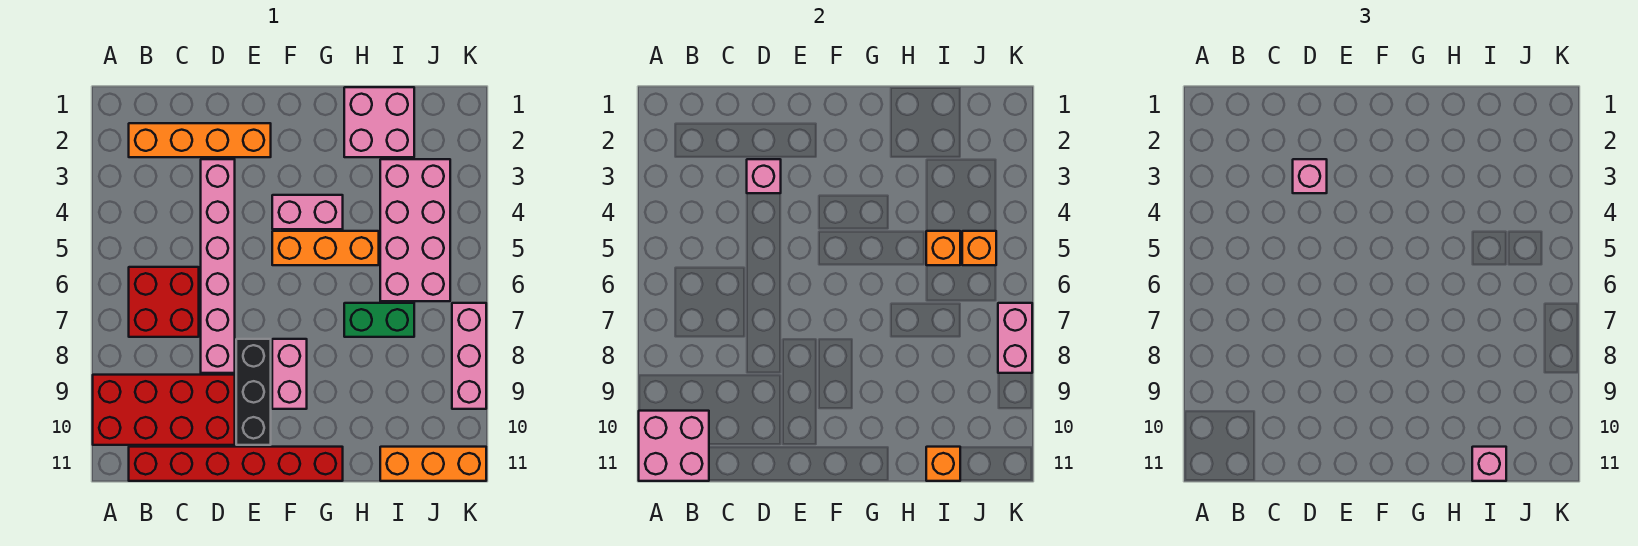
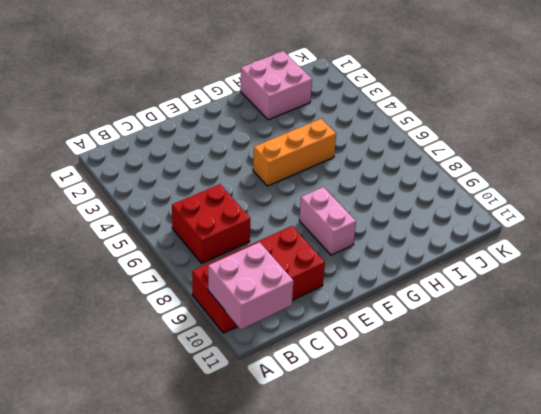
none -> orange 1x4 brick [129,123,271,157]
none -> red 1x6 brick [129,447,343,481]
none -> pink 1x6 brick [201,159,235,373]

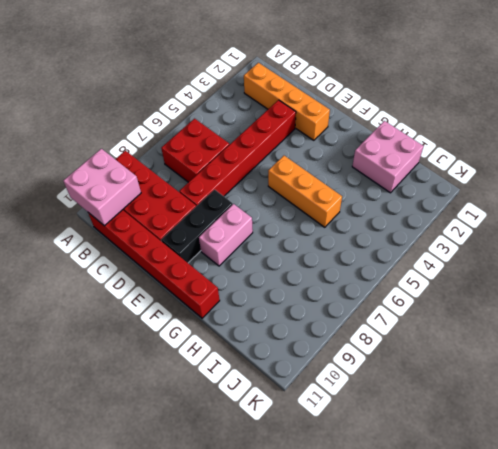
red 1x6 brick [179,100,296,206] -> pink 1x6 brick [201,159,235,373]
none -> pink 1x2 brick [272,195,343,229]
none -> green 1x2 brick [344,303,414,337]
none -> pink 2x4 brick [380,159,450,301]

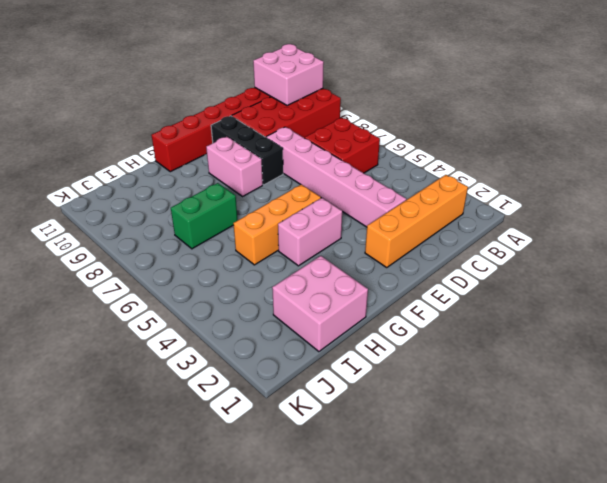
none -> pink 2x4 brick [380,159,450,301]
none -> orange 1x3 brick [380,447,486,481]
none -> pink 1x3 brick [452,303,486,409]

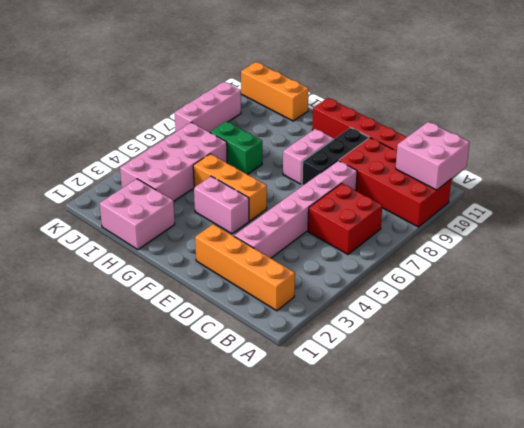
none -> pink 1x1 brick [747,159,781,193]
none -> orange 1x1 brick [926,231,960,265]
none -> orange 1x1 brick [926,447,960,481]

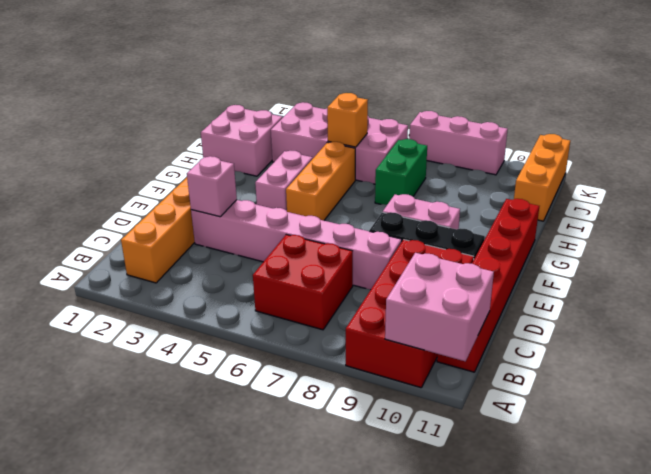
none -> orange 1x1 brick [926,447,960,481]
none -> orange 1x1 brick [962,231,996,265]
none -> pink 1x2 brick [998,303,1032,373]

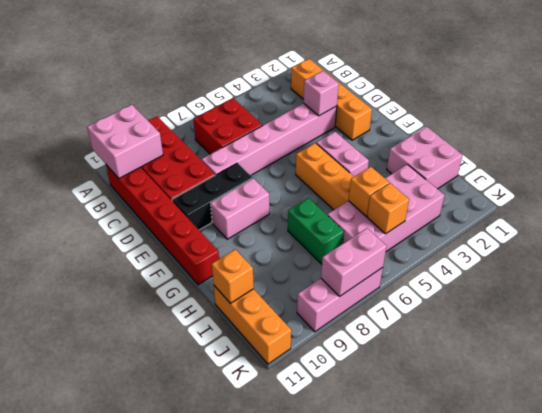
none -> pink 1x1 brick [1293,159,1327,193]
none -> pink 1x1 brick [1472,447,1506,481]

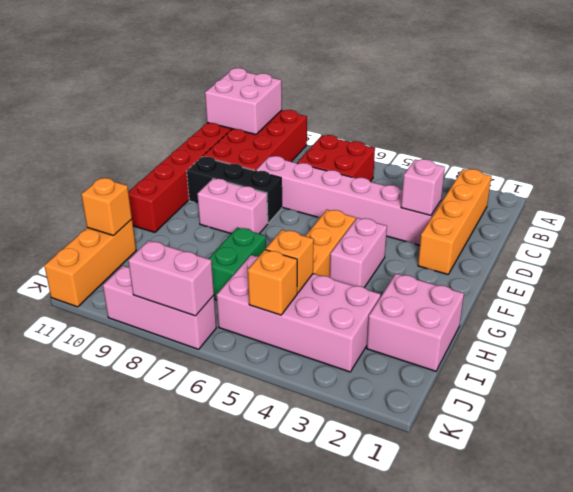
none -> pink 1x1 brick [1293,159,1327,193]
none -> pink 1x1 brick [1472,447,1506,481]

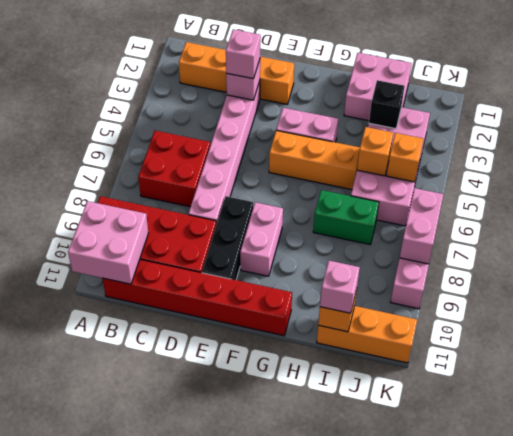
black 1x1 brick [369,80,405,129] -> none

